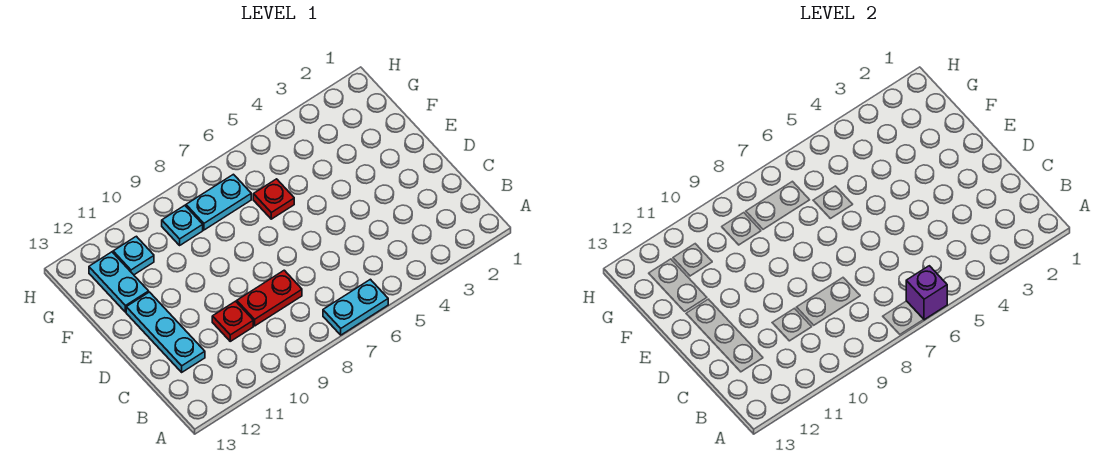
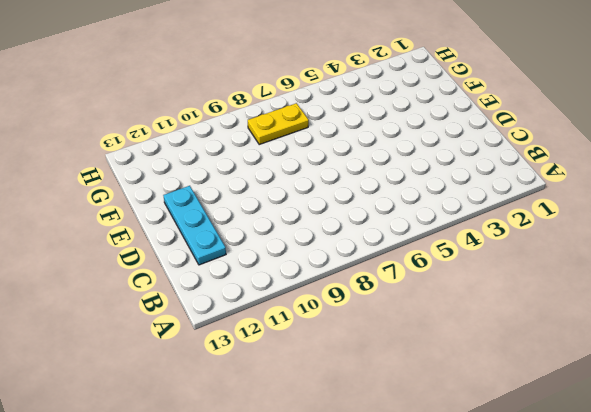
yellow 1x2 plate [248,103,309,144] -> cyan 1x2 plate [186,174,251,230]
none -> cyan 1x2 plate [323,279,388,335]
none -> red 1x2 plate [237,270,302,326]

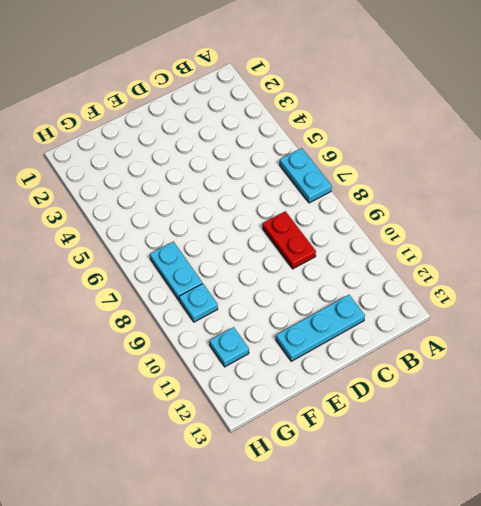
none -> red 1x1 plate [212,301,253,341]
none -> red 1x1 plate [253,179,294,219]

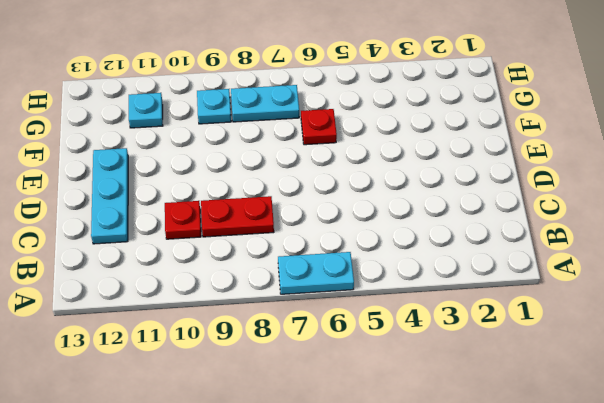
none -> cyan 1x2 plate [89,252,149,312]
none -> purple 1x1 brick [906,266,947,320]

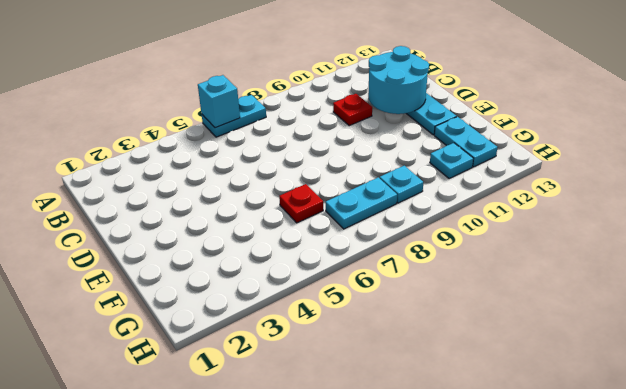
cyan 1x1 brick [198,75,240,128] -> purple 1x1 brick [906,266,947,320]
cyan 2x2 round brick [368,46,429,114] -> none
none -> red 1x2 plate [237,270,302,326]

